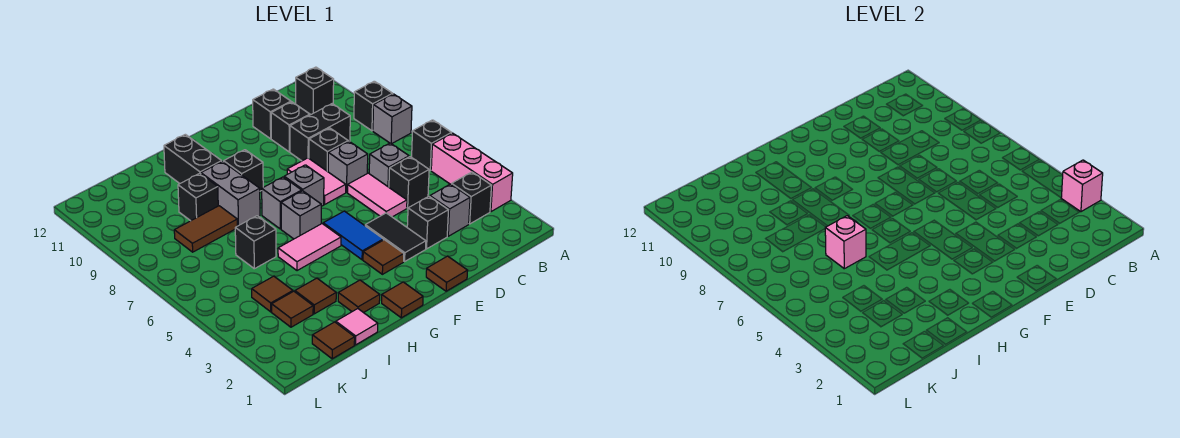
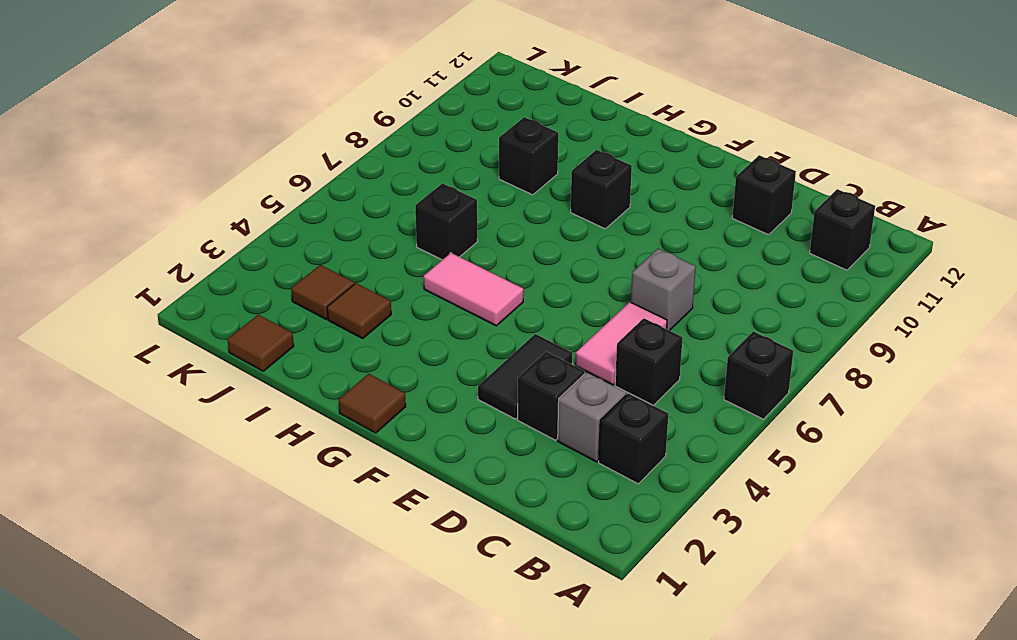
none -> pink 1x3 brick [431,133,513,212]
none -> grey 1x1 brick [373,94,412,144]
none -> black 1x1 brick [354,81,392,131]
none -> grey 1x1 brick [369,143,409,187]

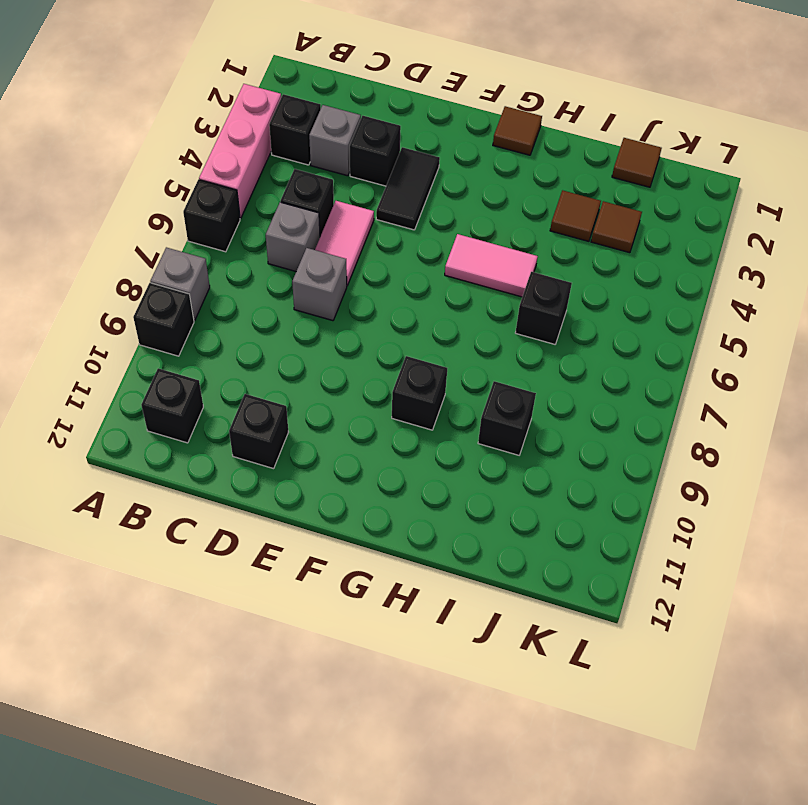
none -> black 1x2 brick [290,104,350,161]
none -> black 1x1 brick [309,128,348,172]
none -> black 1x1 brick [271,102,310,152]
none -> brown 1x1 tile [426,256,468,291]

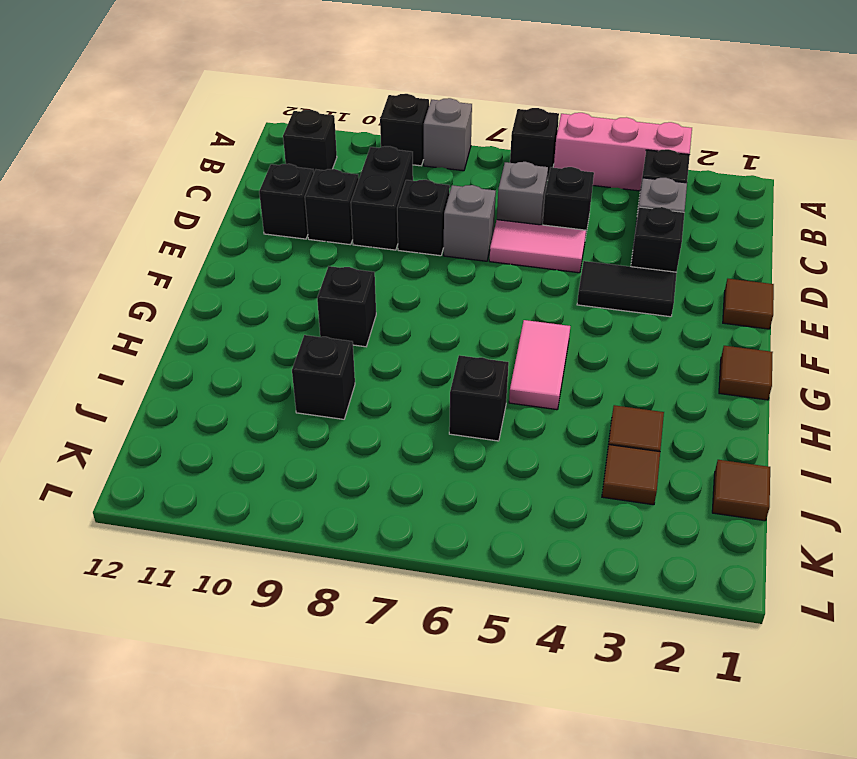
none -> pink 1x2 tile [287,158,346,204]
none -> brown 1x1 tile [363,240,404,274]
none -> blue 1x2 tile [323,211,383,260]
none -> grey 1x1 brick [284,165,324,206]

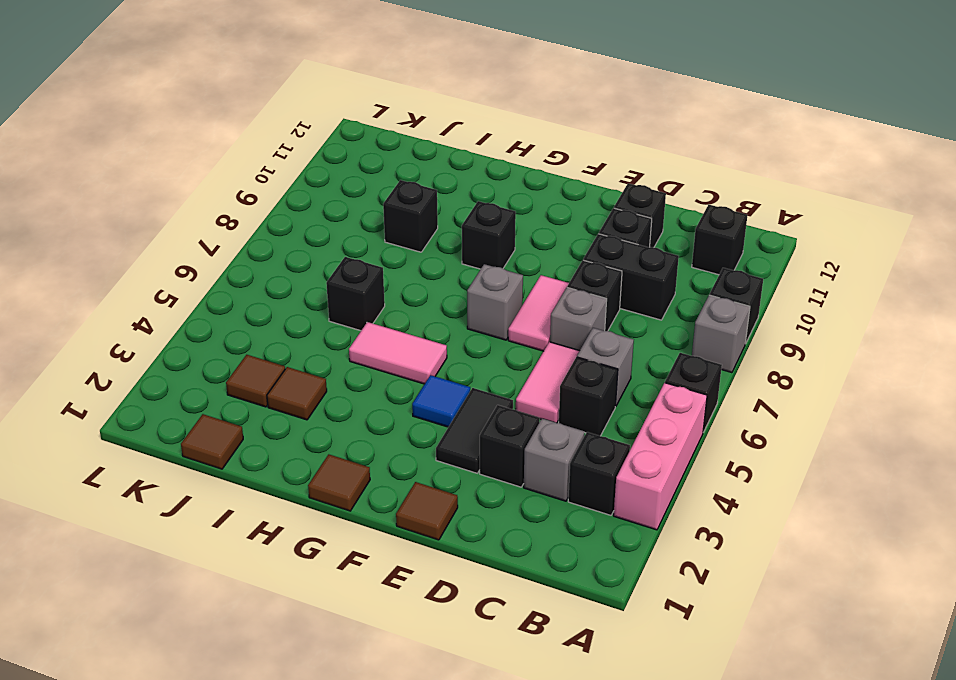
blue 1x1 tile [412,375,470,427] -> blue 1x2 tile [323,211,383,260]
none -> brown 1x1 tile [363,240,404,274]
none -> grey 1x1 brick [281,191,321,239]
none -> grey 1x1 brick [262,177,302,229]
none -> brown 1x1 tile [338,280,380,313]

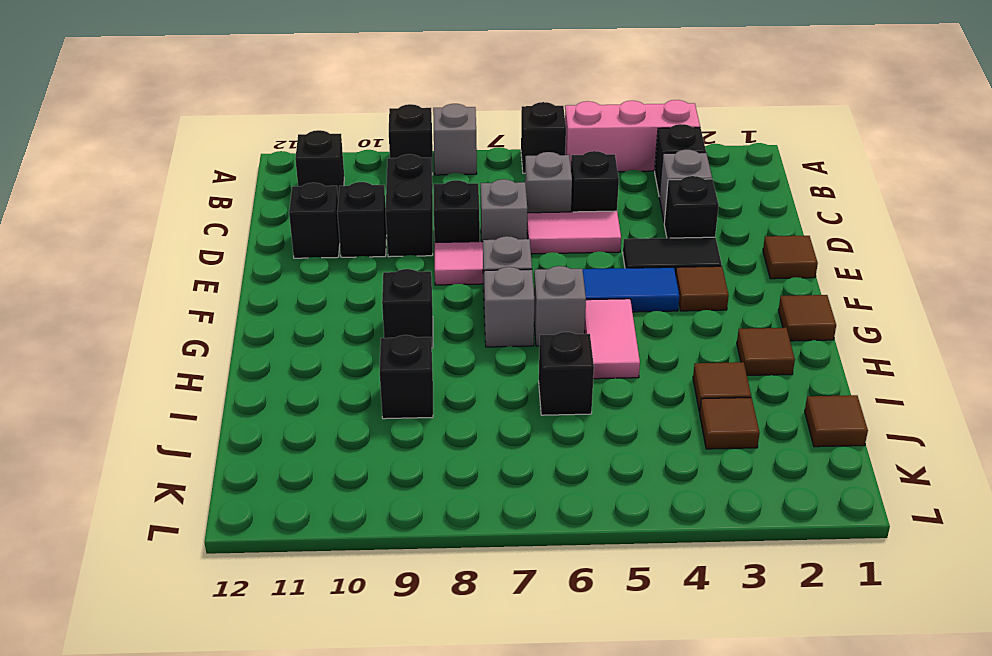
none -> grey 1x2 brick [201,161,260,226]
none -> black 1x2 brick [164,134,222,183]
none -> pink 1x1 tile [336,309,378,345]
none -> brown 1x2 tile [174,206,237,252]

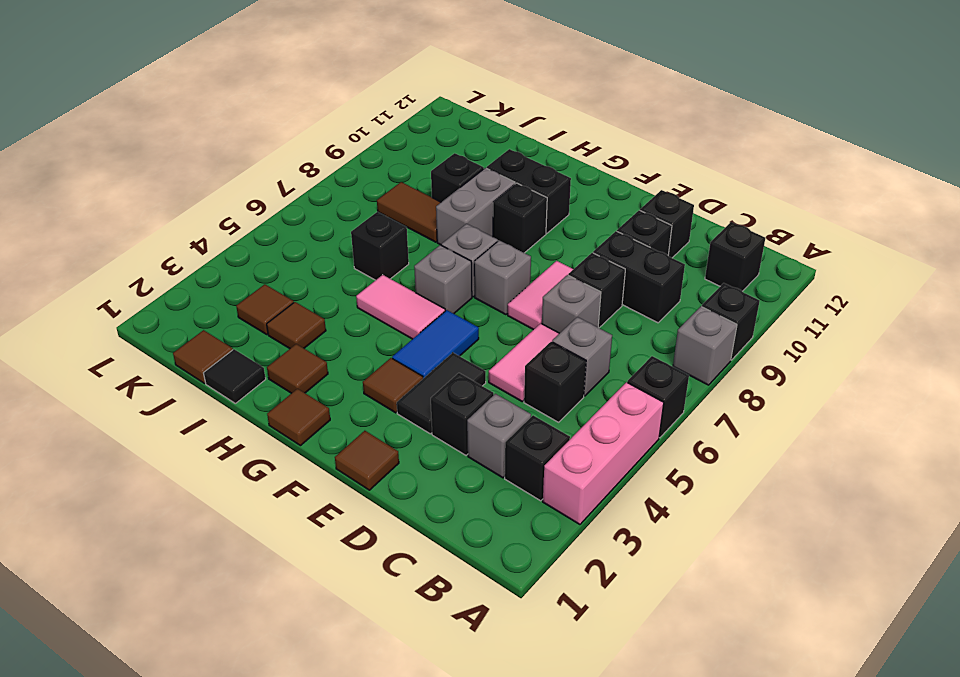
black 1x2 brick [486,149,571,233] -> black 1x2 brick turned to [164,134,222,183]
black 1x1 tile [204,349,266,403] -> pink 1x1 tile [336,309,378,345]
none -> brown 1x1 tile [252,276,293,312]
none -> pink 1x1 brick [1061,160,1103,212]
none -> pink 1x1 brick [825,216,866,269]

